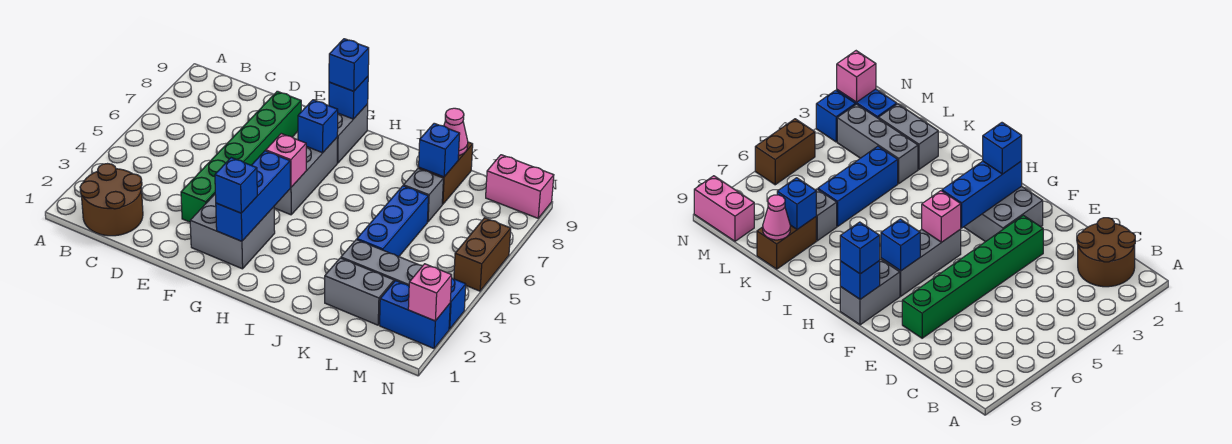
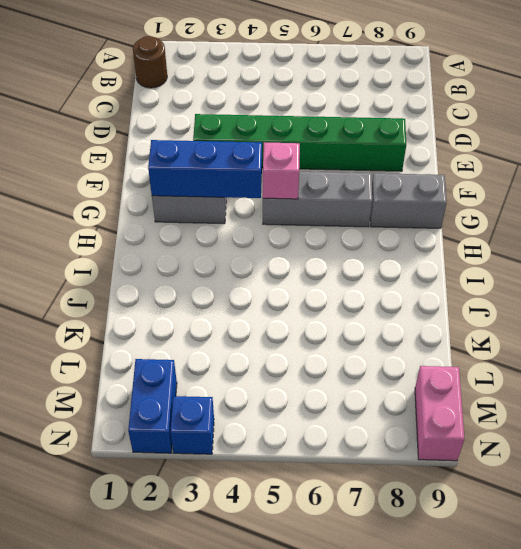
brown 1x1 round brick [133,36,167,88] -> brown 2x2 round brick [80,164,143,236]
none -> grey 1x2 brick [325,258,394,325]
none -> grey 1x3 brick [341,240,422,286]
none -> blue 1x3 brick [357,186,428,257]

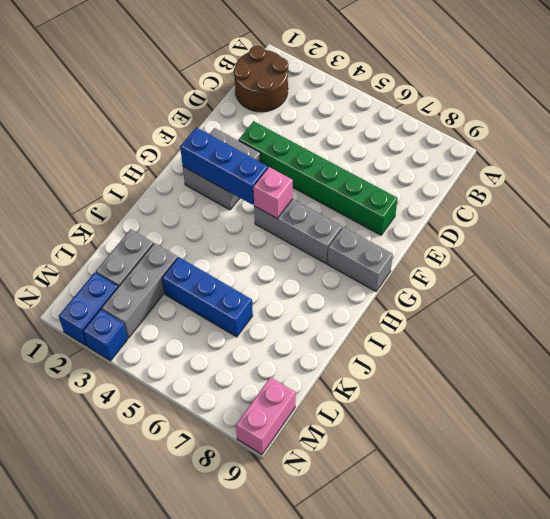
none -> grey 1x1 brick [403,168,443,222]
none -> brown 1x2 brick [419,142,473,204]
none -> brown 1x2 brick [454,218,511,291]

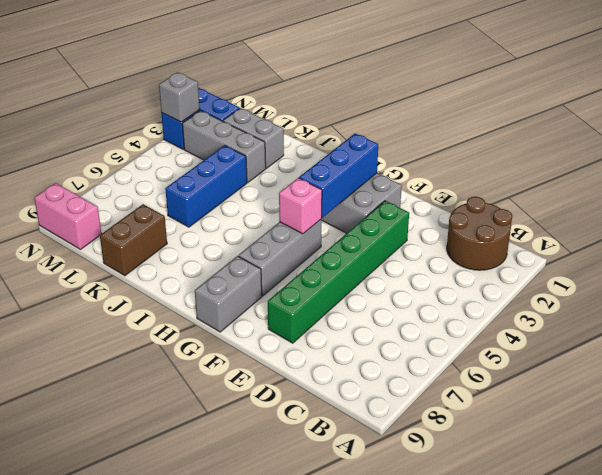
grey 1x1 brick [159,72,200,122] -> grey 1x1 brick moved to [403,168,443,222]
none -> brown 1x2 brick [454,218,511,291]
none -> blue 1x1 brick [298,100,338,153]
none -> blue 1x1 brick [329,77,368,119]

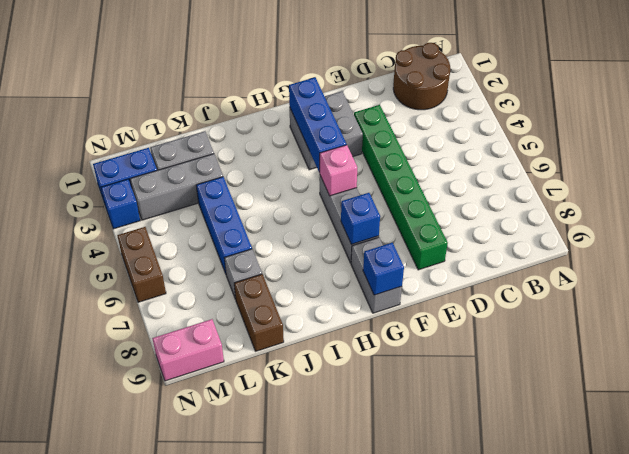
none -> blue 1x1 brick [419,123,460,177]
none -> pink 1x1 cone [444,108,468,156]
none -> pink 1x1 brick [408,264,452,321]

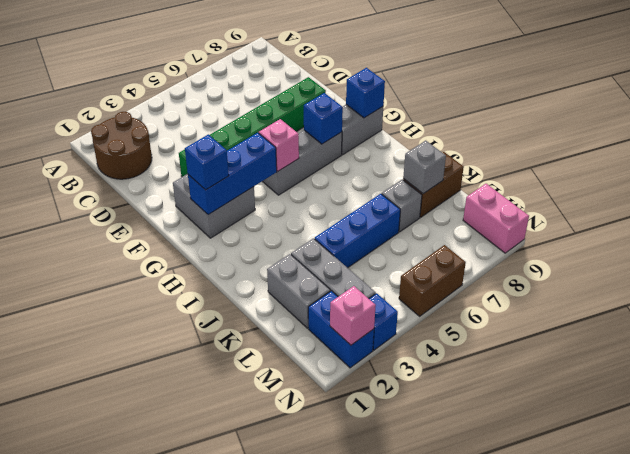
grey 1x1 brick [403,140,446,194] -> blue 1x1 brick [419,123,460,177]
none -> pink 1x1 cone [444,108,468,156]
none -> blue 1x1 brick [329,39,369,91]

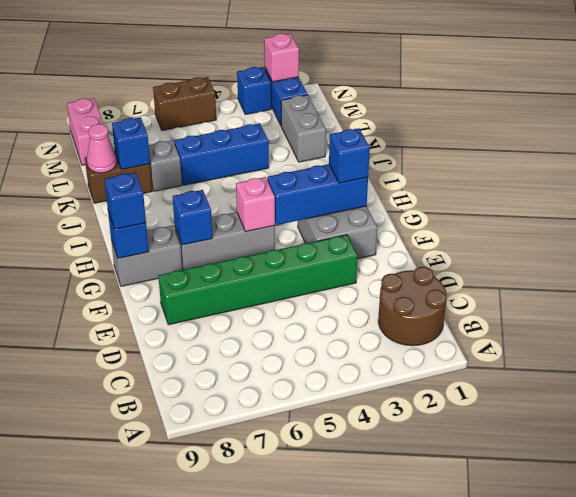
none -> grey 1x3 brick [341,240,422,286]

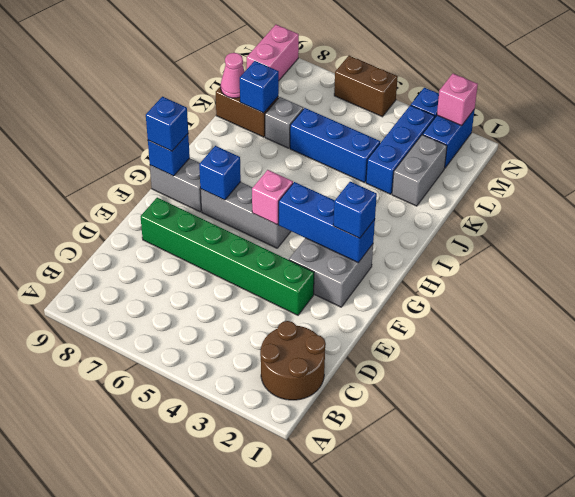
blue 1x3 brick [366,105,435,194] -> grey 1x3 brick [341,240,422,286]

